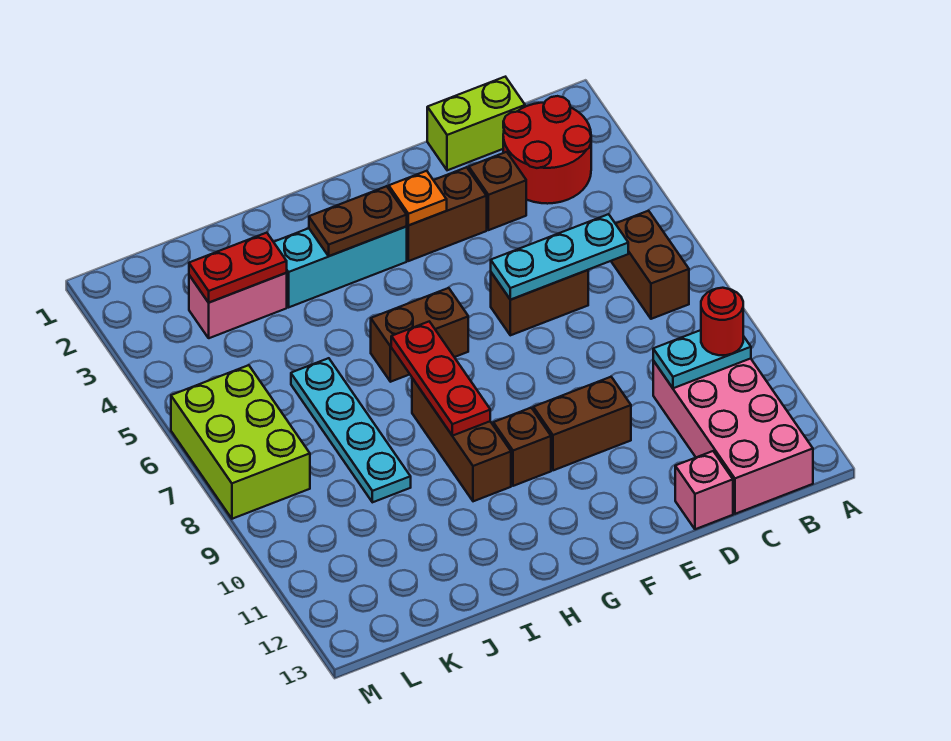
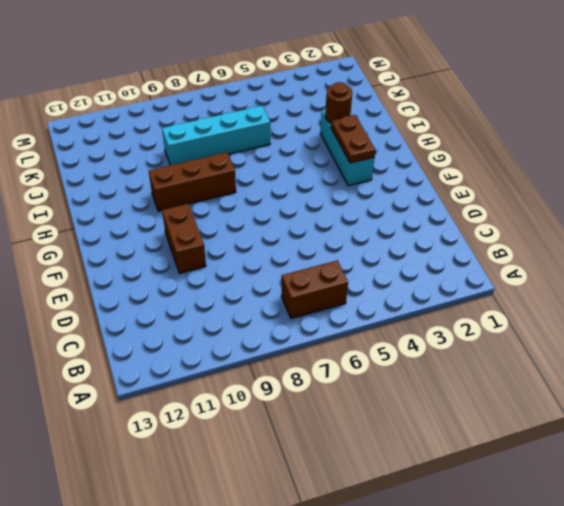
brown 1x1 round brick [325,82,352,123] -> none
cyan 1x4 brick [162,106,270,165] -> cyan 1x4 plate [291,358,411,502]
none -> red 2x2 round brick [503,96,591,204]
none -> pink 2x4 brick [653,359,813,514]
none -> lime 1x2 brick [427,77,525,170]

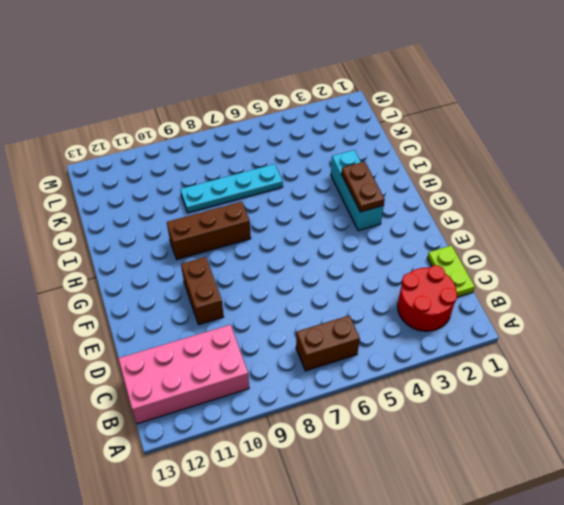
lime 1x2 plate [427,245,475,297] -> lime 1x2 brick [427,77,525,170]
none -> brown 1x1 brick [469,152,526,230]
none -> brown 1x2 brick [491,270,588,335]
none -> pink 1x1 brick [675,451,733,529]

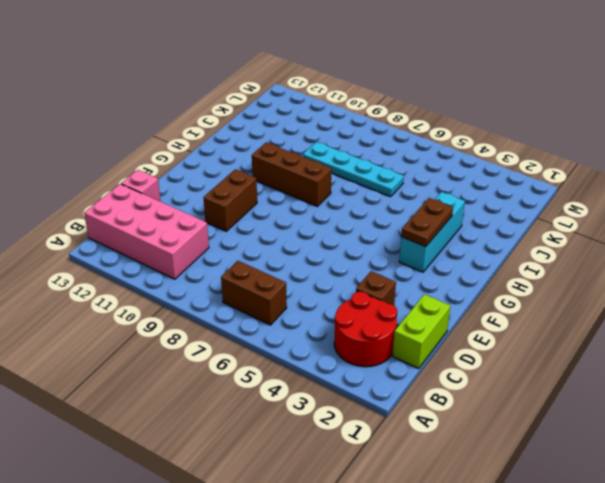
none -> brown 1x2 brick [491,270,588,335]
none -> brown 1x2 brick [406,167,487,261]
none -> brown 1x2 brick [371,288,468,382]

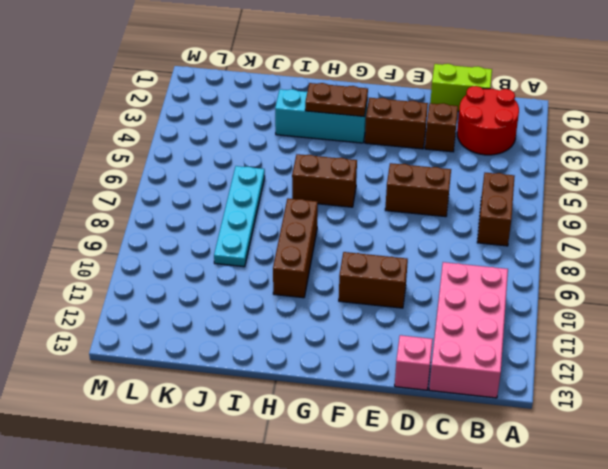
none -> brown 1x1 brick [493,408,551,486]
none -> pink 1x2 brick [189,273,287,338]
none -> lime 2x3 brick [171,365,310,519]

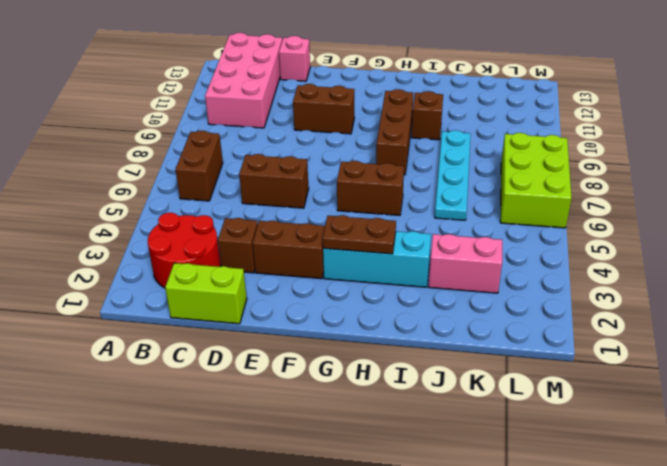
brown 1x1 brick [412,91,443,140] -> brown 1x1 brick moved to [493,408,551,486]
none -> cyan 1x2 plate [653,330,751,388]
none -> cyan 1x3 plate [491,214,628,300]
none -> orange 1x1 plate [389,171,447,225]

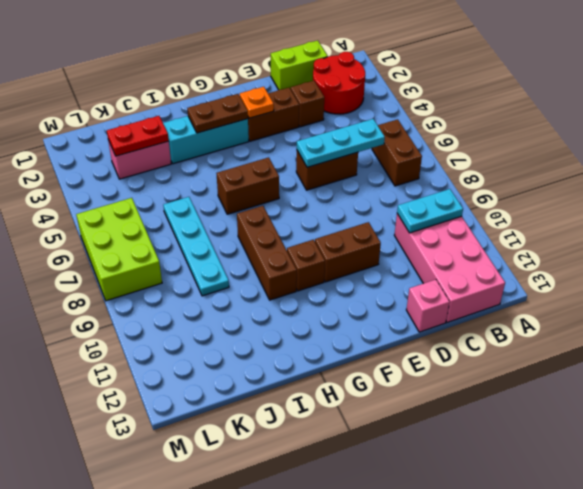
none -> red 1x3 plate [391,321,490,436]
none -> red 1x1 round brick [701,288,743,355]

